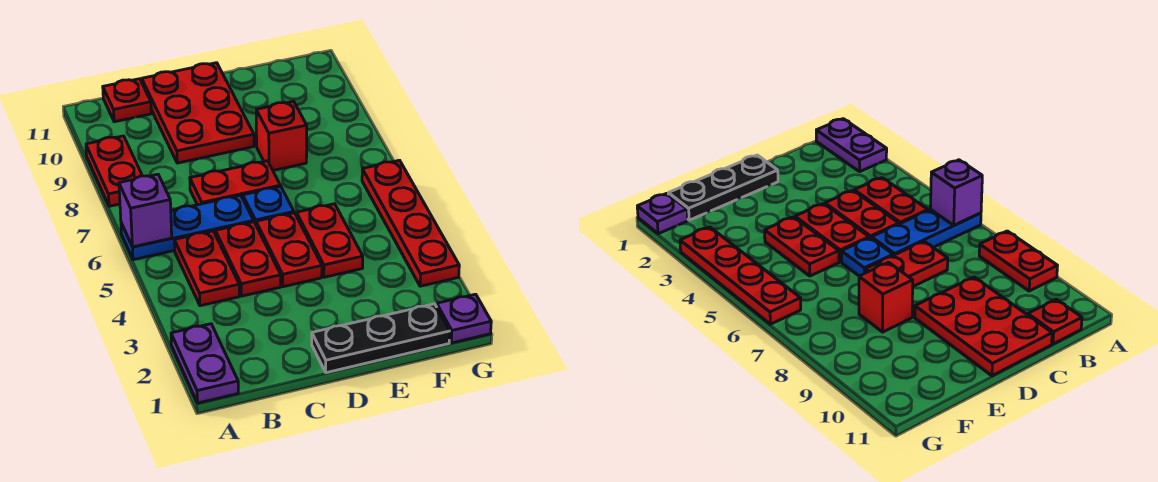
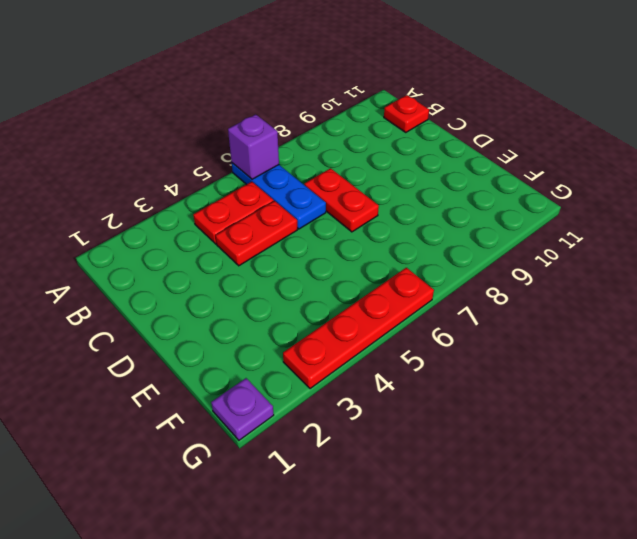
none -> purple 1x2 plate [171,324,238,403]
none -> red 1x2 plate [86,136,142,206]
none -> red 2x3 plate [142,63,254,163]

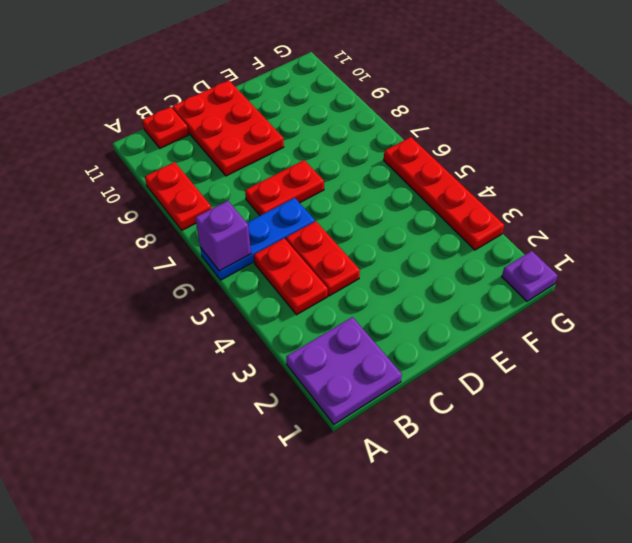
purple 2x2 plate [286,317,402,424] -> purple 1x2 plate [171,324,238,403]
none -> black 1x3 plate [312,304,450,373]
none -> red 1x2 plate [256,213,322,287]
none -> blue 1x1 plate [243,186,294,224]

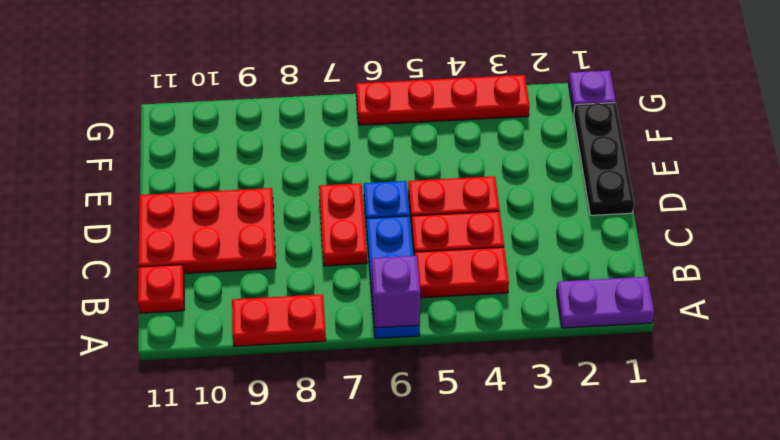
none -> red 1x2 plate [297,204,363,277]
none -> red 1x1 brick [256,101,307,170]

